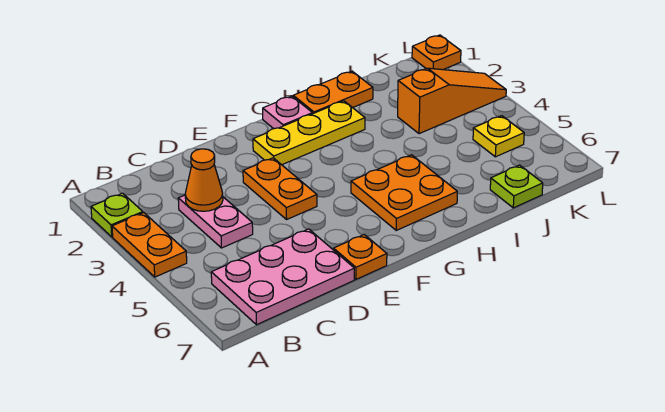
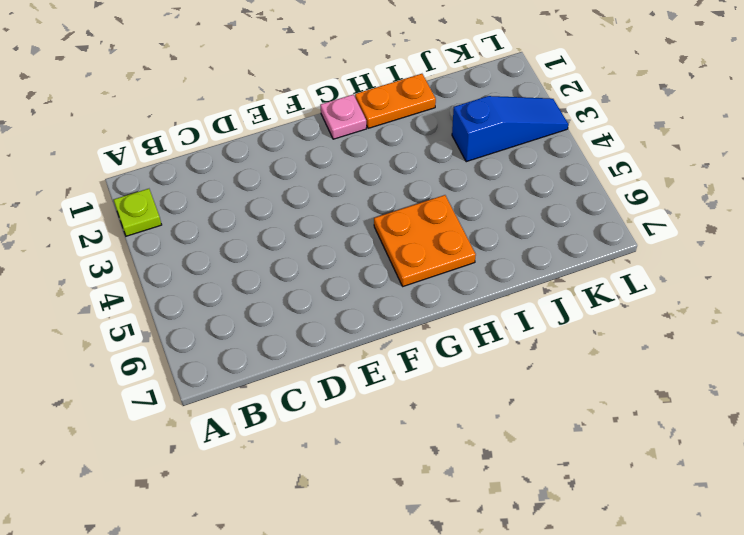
blue 1x3 slope [452,96,568,162] -> orange 1x3 slope [398,68,506,134]
none -> orange 1x2 plate [112,213,187,277]
none -> pink 2x3 plate [211,229,354,325]
none -> pink 1x2 plate [178,195,253,248]

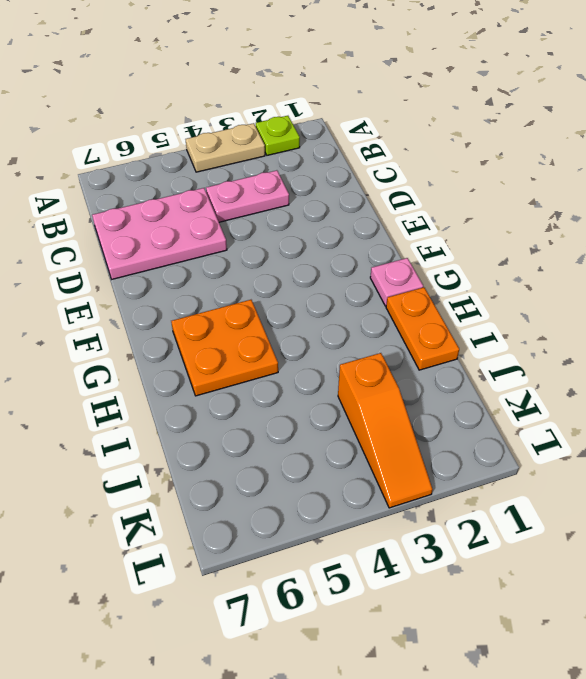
tan 1x2 plate [186,123,265,172] -> orange 1x2 plate [112,213,187,277]
pink 2x3 plate [92,188,227,279] -> pink 2x3 plate turned to [211,229,354,325]
none -> orange 1x2 plate [243,158,317,219]
none -> orange 1x1 plate [334,235,387,279]
none -> yellow 1x3 plate [253,101,365,165]

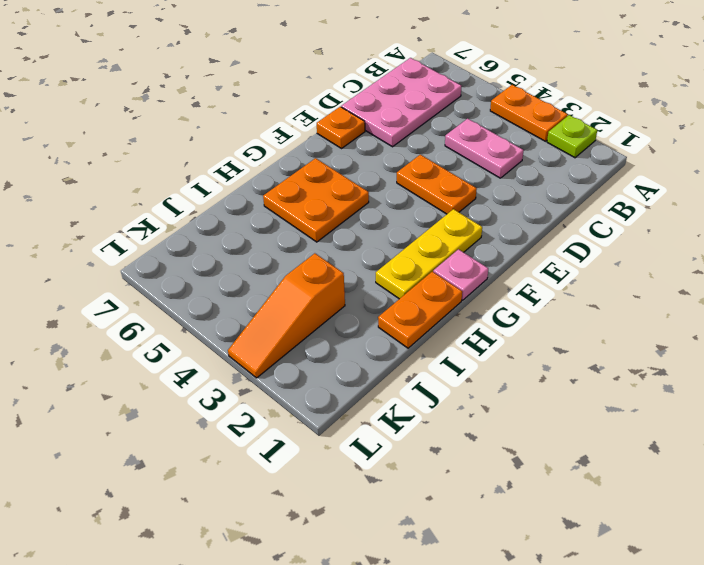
none -> lime 1x1 plate [490,165,543,208]
none -> yellow 1x1 plate [473,116,524,157]
none -> orange 1x1 plate [412,35,461,70]

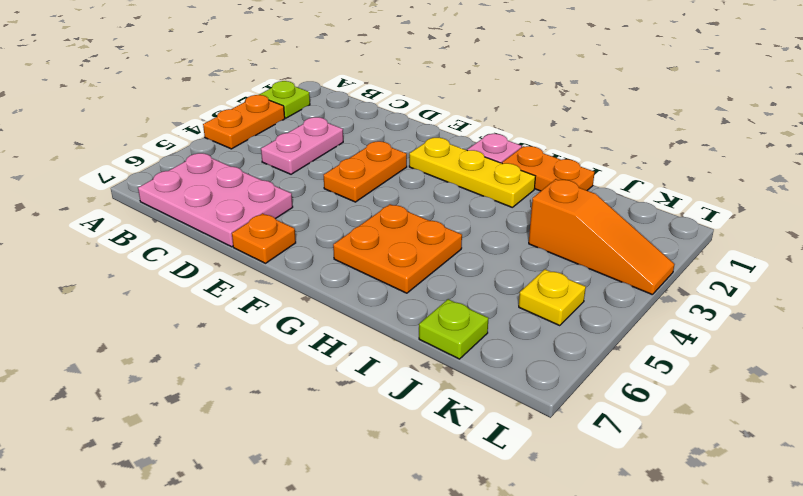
none -> orange 1x1 plate [412,35,461,70]
none -> orange 1x1 cone [185,149,223,211]

